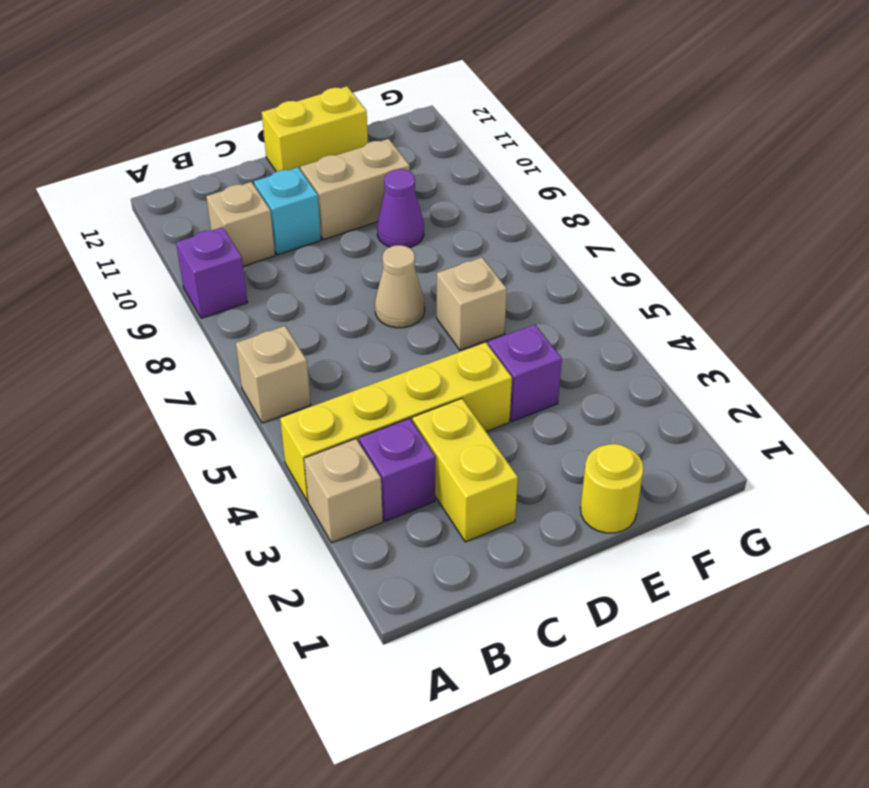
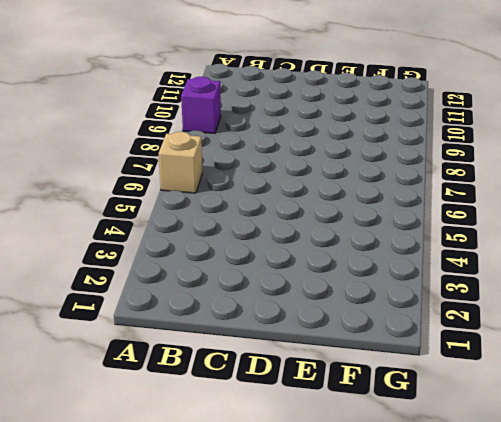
none -> tan 1x1 brick [304,439,383,543]
none -> yellow 1x4 brick [280,342,512,501]
none -> purple 1x1 brick [359,418,436,521]

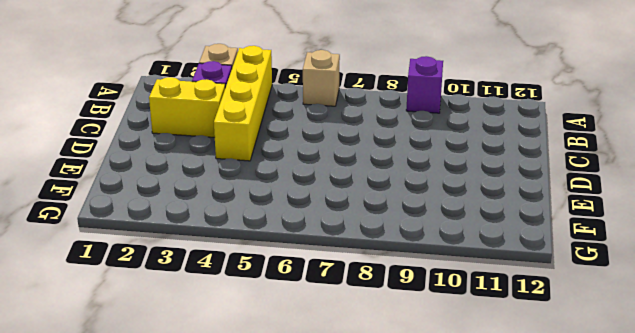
none -> tan 1x1 brick [206,182,275,266]
none -> cyan 1x1 brick [254,167,321,255]
none -> tan 1x1 cone [375,245,425,328]

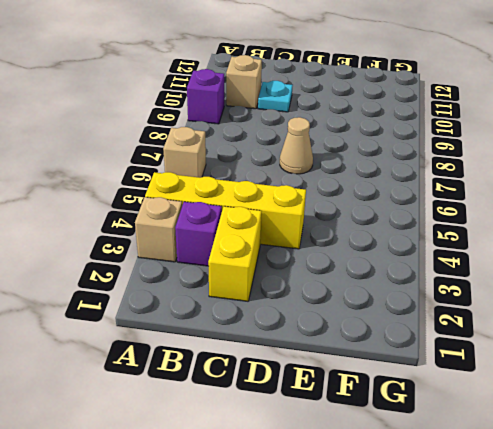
cyan 1x1 plate [258,81,293,112] -> cyan 1x1 brick [254,167,321,255]
none -> tan 1x2 brick [301,139,410,240]
none -> yellow 1x2 brick [262,86,368,172]
none -> yellow 1x1 round brick [581,444,643,533]

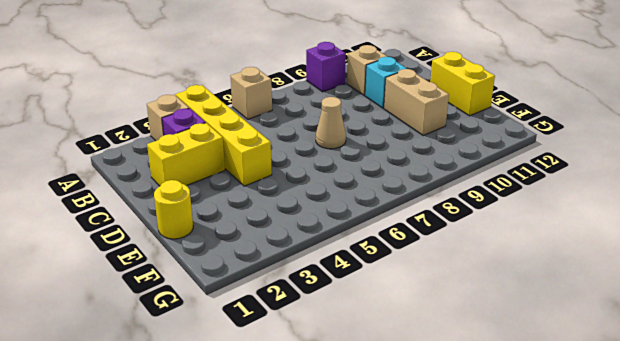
none -> purple 1x1 brick [488,324,562,422]
none -> tan 1x1 brick [437,257,507,350]
none -> purple 1x1 cone [377,169,424,248]

